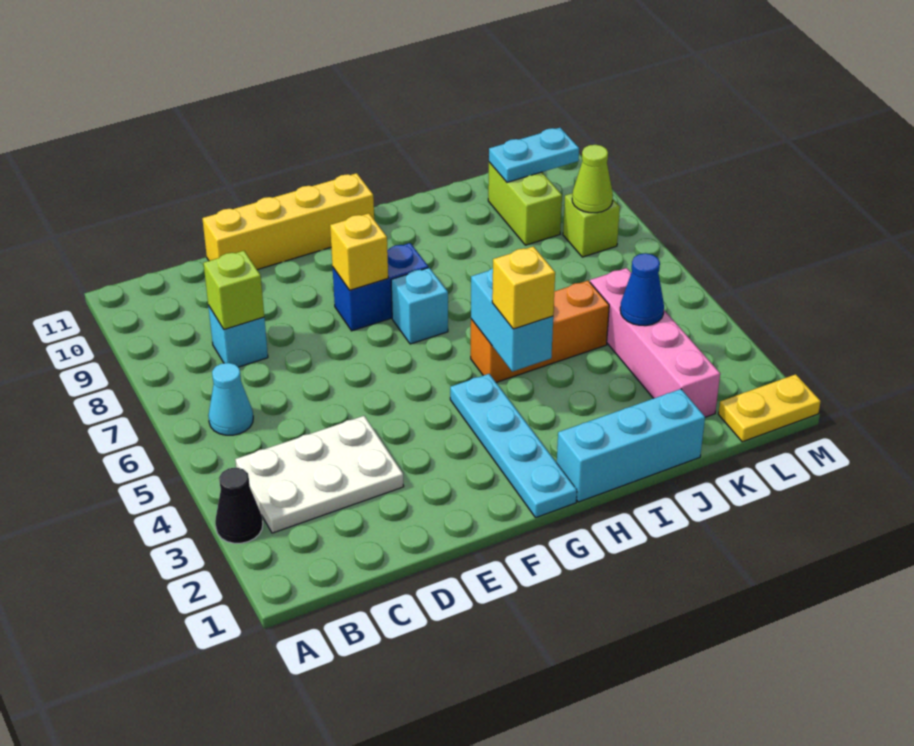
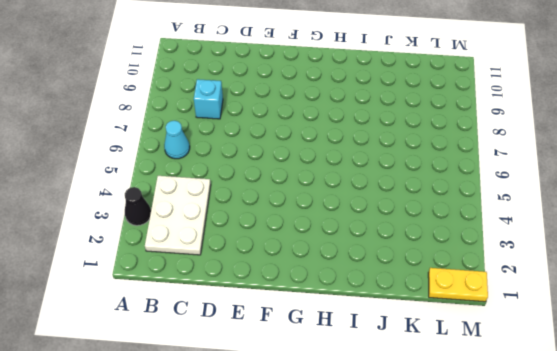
white 2x3 plate [145,176,211,255] -> white 2x3 plate turned to [235,416,404,533]
none -> yellow 1x4 brick [202,173,374,270]
none -> blue 1x2 brick [333,243,428,331]
none -> cyan 1x4 plate [450,374,577,517]

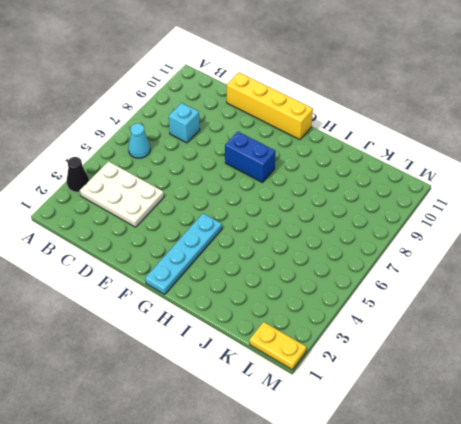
none -> cyan 1x1 brick [391,268,448,344]
none -> cyan 1x3 brick [557,389,705,502]
none -> orange 1x3 brick [471,281,609,382]

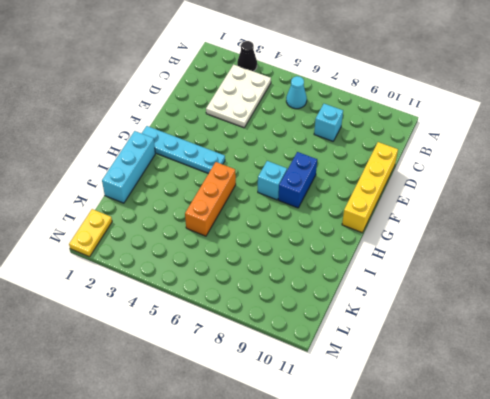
none -> pink 1x4 brick [590,268,720,417]
none -> lime 1x2 brick [488,162,562,245]
none -> lime 1x1 brick [563,193,620,257]

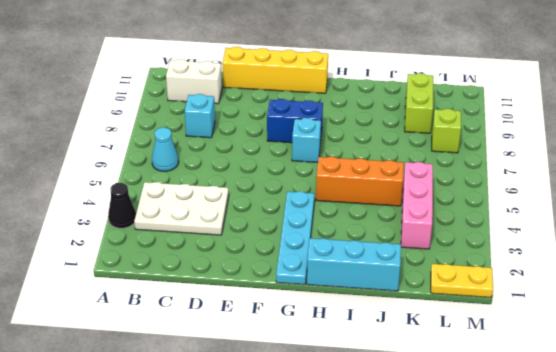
white 1x2 brick [166,59,222,104] -> none
pink 1x3 brick [401,162,433,249] -> pink 1x4 brick [590,268,720,417]
none -> lime 1x1 brick [203,251,264,329]
none -> yellow 1x1 brick [330,213,388,290]
none -> cyan 1x2 brick [471,268,553,372]

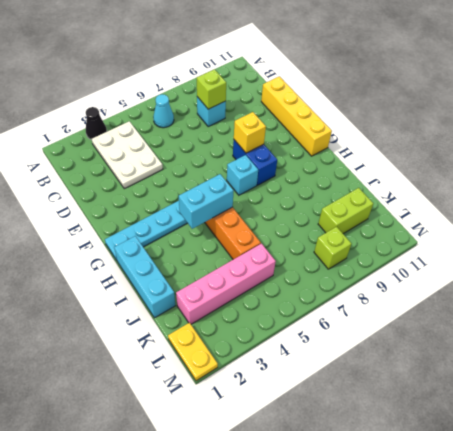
none -> blue 1x1 cone [620,253,664,326]
none -> cyan 1x2 plate [489,128,579,182]
none -> lime 1x1 cone [572,145,613,213]

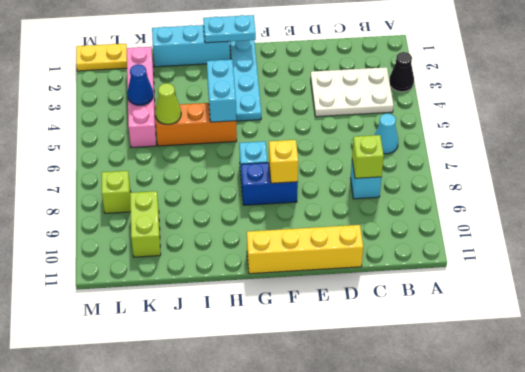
cyan 1x2 plate [203,15,256,43] -> cyan 1x2 plate moved to [489,128,579,182]
lime 1x1 cone [155,83,181,124] -> lime 1x1 cone moved to [572,145,613,213]
none -> yellow 1x1 brick [492,246,555,329]

